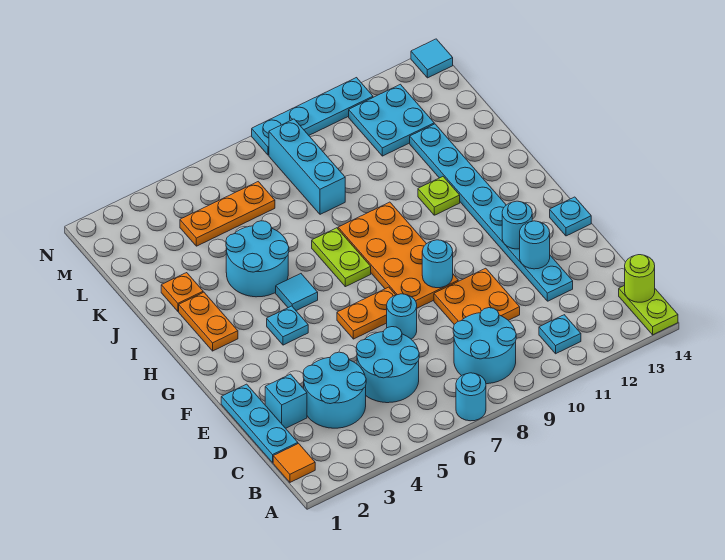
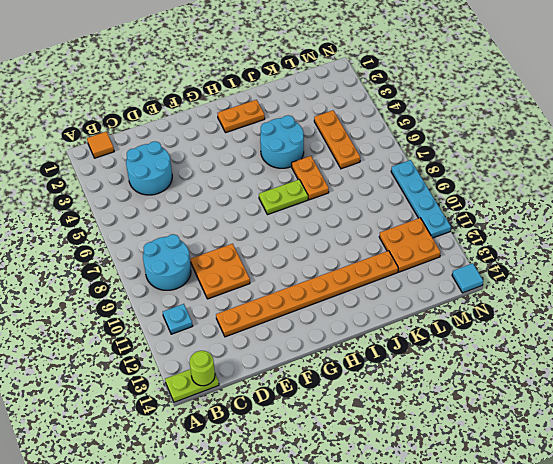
orange 1x8 plate [216,251,398,337] -> cyan 1x8 plate [410,124,573,301]
orange 1x2 plate [292,156,329,200] -> orange 1x2 plate moved to [337,287,395,339]
orange 2x2 plate [379,218,441,272] -> cyan 2x2 plate [349,84,434,156]
none -> cyan 1x1 round brick [456,373,486,421]
none -> cyan 1x3 plate [221,384,298,463]
none -> cyan 2x2 round brick [356,327,419,403]
none -> cyan 1x1 brick [265,374,307,428]

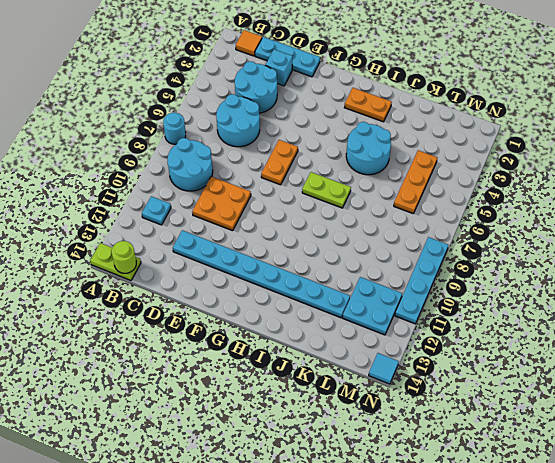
none -> cyan 1x1 round brick [387,294,417,339]
none -> orange 2x4 plate [338,202,458,308]
none -> cyan 1x1 plate [550,197,591,236]
none -> cyan 1x1 plate [267,306,308,345]

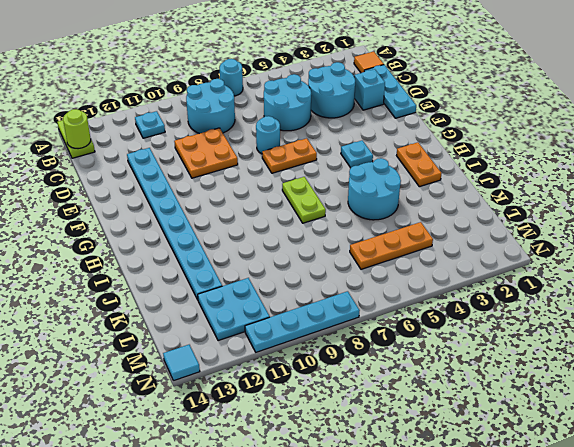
none -> orange 2x4 plate [338,202,458,308]
none -> cyan 1x1 plate [550,197,591,236]
none -> cyan 1x1 tile [276,274,318,311]
none -> lime 1x1 plate [418,177,460,215]

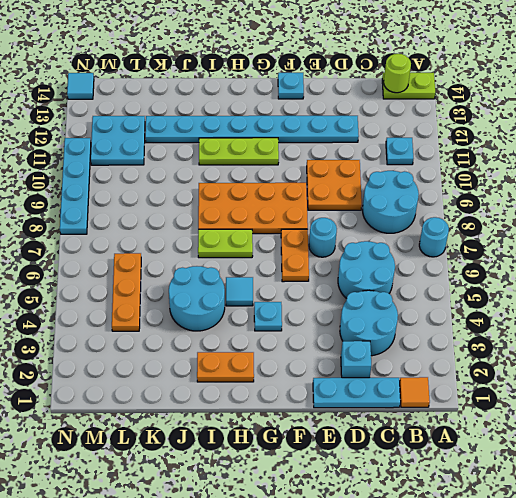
lime 1x3 plate [199,138,279,165] -> lime 1x1 plate [418,177,460,215]
none -> orange 1x1 plate [161,273,203,311]
none -> cyan 1x3 brick [269,119,345,214]
none -> cyan 1x1 round brick [520,221,550,269]
none -> cyan 1x1 round brick [422,240,453,288]

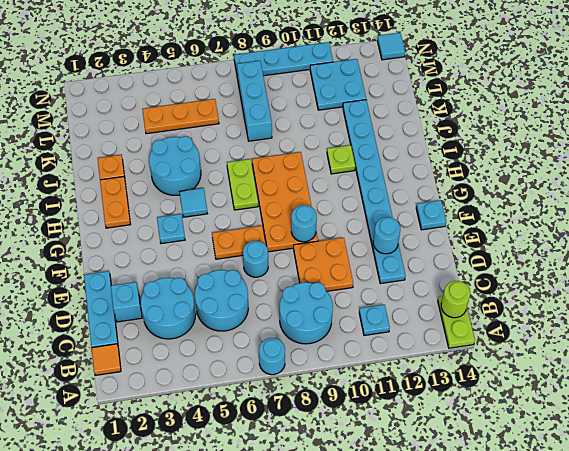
none -> cyan 1x1 round brick [502,201,532,249]

